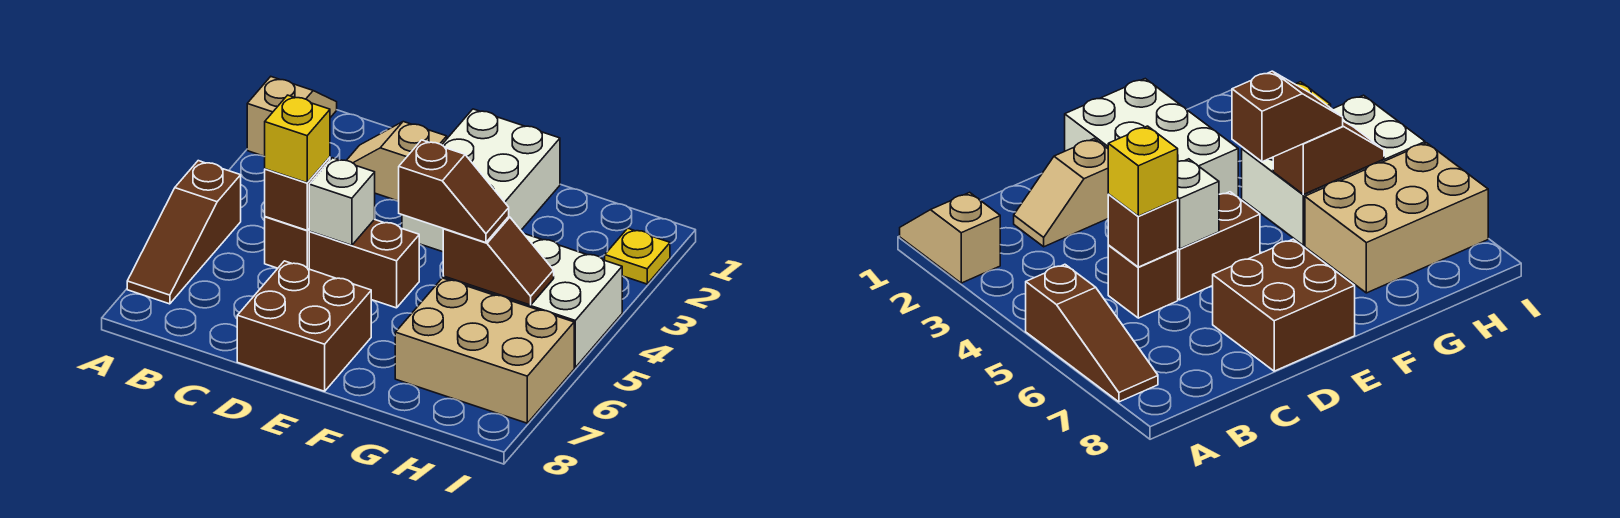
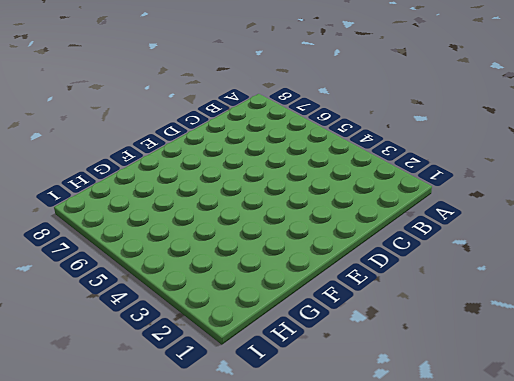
none -> tan 1x2 slope [247,77,337,156]
none -> brown 1x3 slope [127,161,241,304]
none -> tan 1x2 slope [346,122,447,201]

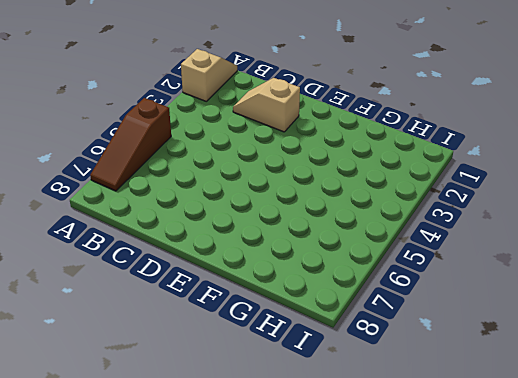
none -> brown 1x1 brick [265,217,310,269]
none -> brown 1x2 brick [309,219,419,308]
none -> brown 2x2 brick [237,261,371,391]

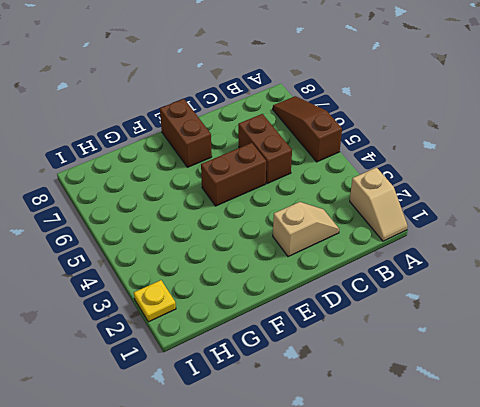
brown 1x2 brick [238,114,292,184] -> brown 1x1 brick [265,217,310,269]
brown 1x2 brick [160,99,212,167] -> brown 2x2 brick [237,261,371,391]
none -> white 2x3 brick [402,109,560,252]
none -> white 2x3 brick [443,234,622,367]
none -> tan 2x3 brick [395,278,574,423]

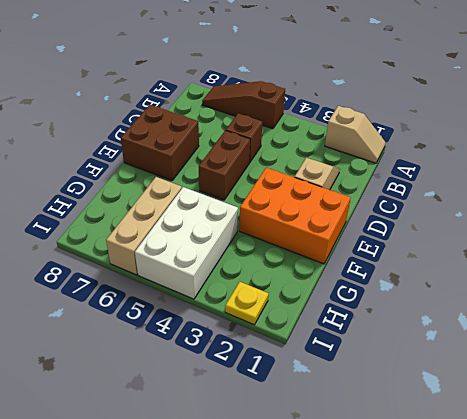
orange 2x3 brick [239,168,351,264] -> white 2x3 brick [402,109,560,252]
tan 1x3 brick [106,177,182,275] -> tan 2x3 brick [395,278,574,423]
none -> brown 1x1 brick [265,157,330,230]
none -> white 1x1 brick [309,158,375,245]
none -> brown 1x2 slope [443,217,554,305]

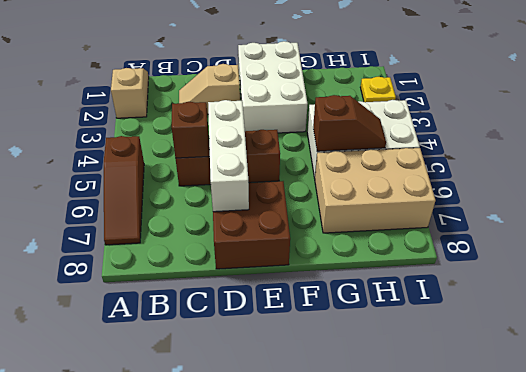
white 1x3 brick [208,100,249,212] -> white 1x1 brick [309,158,375,245]
none -> yellow 1x1 brick [264,95,330,183]
none -> brown 1x2 slope [399,140,509,243]

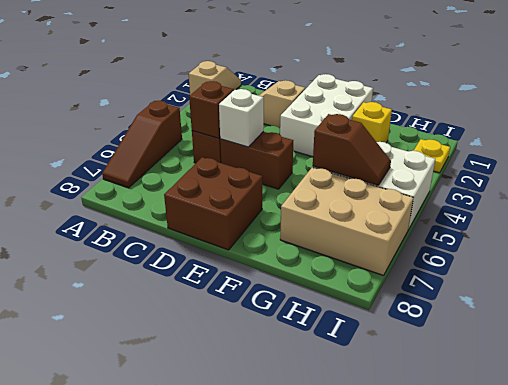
yellow 1x1 brick [352,102,392,143] -> yellow 1x1 brick moved to [264,95,330,183]
none -> brown 1x2 slope [399,140,509,243]

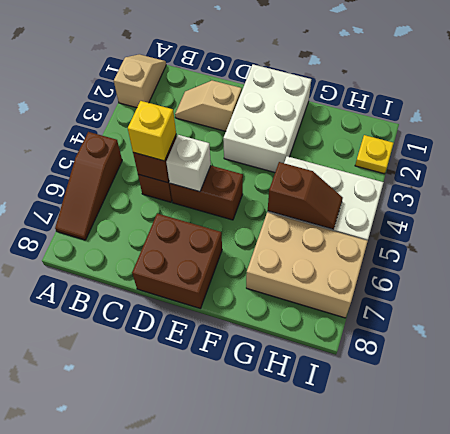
none -> brown 1x2 slope [399,140,509,243]

